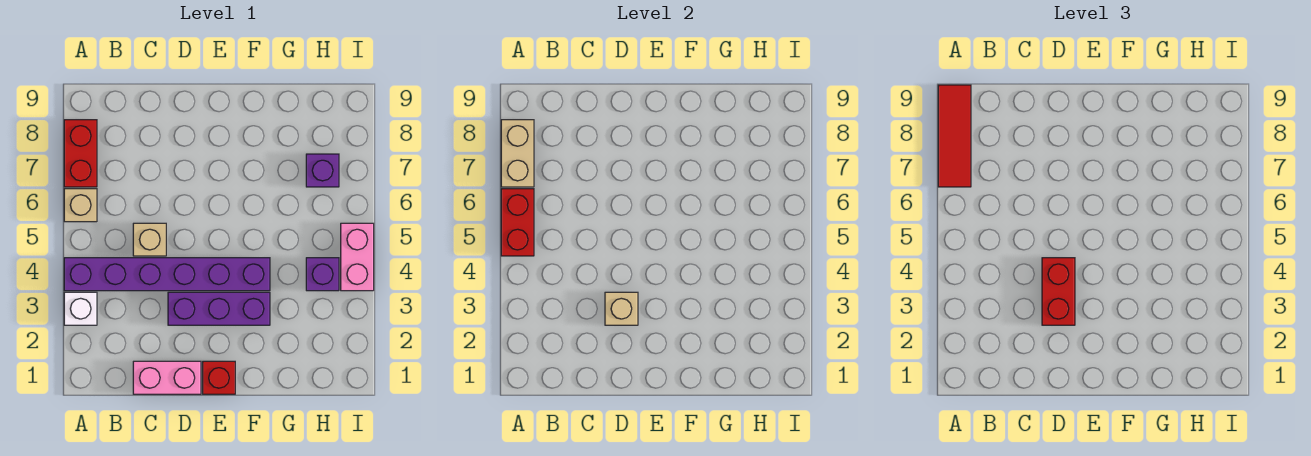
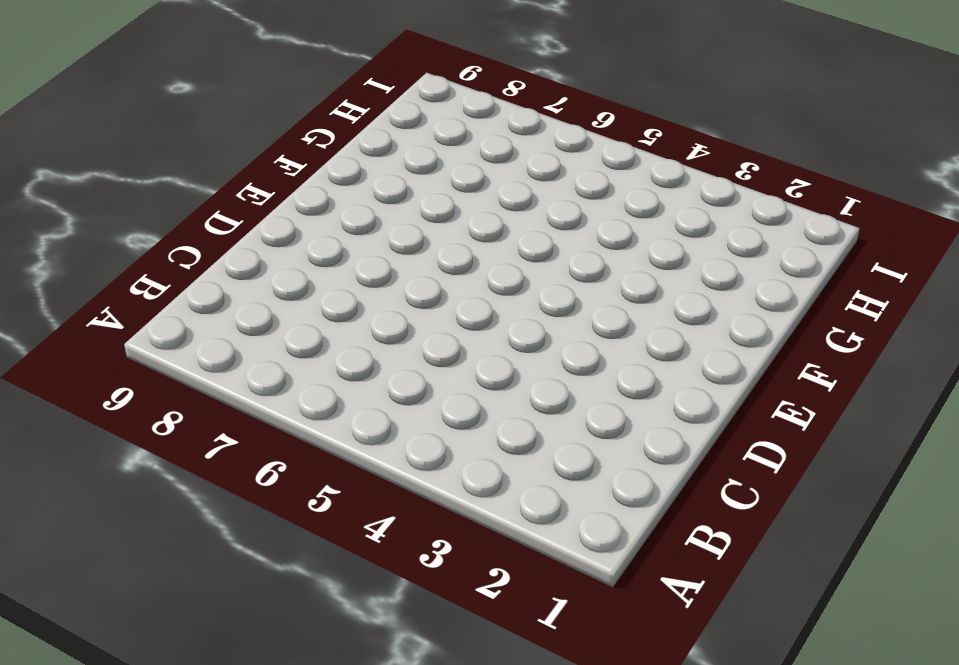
none -> white 1x1 brick [64,292,97,325]
none -> purple 1x6 brick [64,258,270,291]
none -> tan 1x1 brick [64,189,97,222]

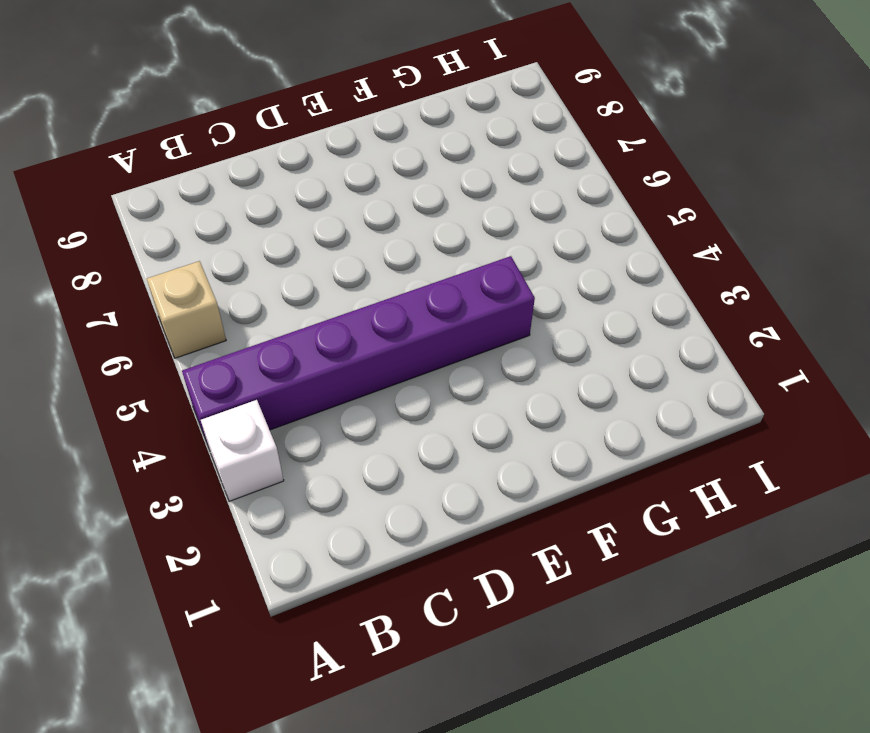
none -> red 1x2 brick [64,120,97,187]
none -> pink 1x2 brick [133,361,201,394]
none -> tan 1x1 brick [133,223,166,256]

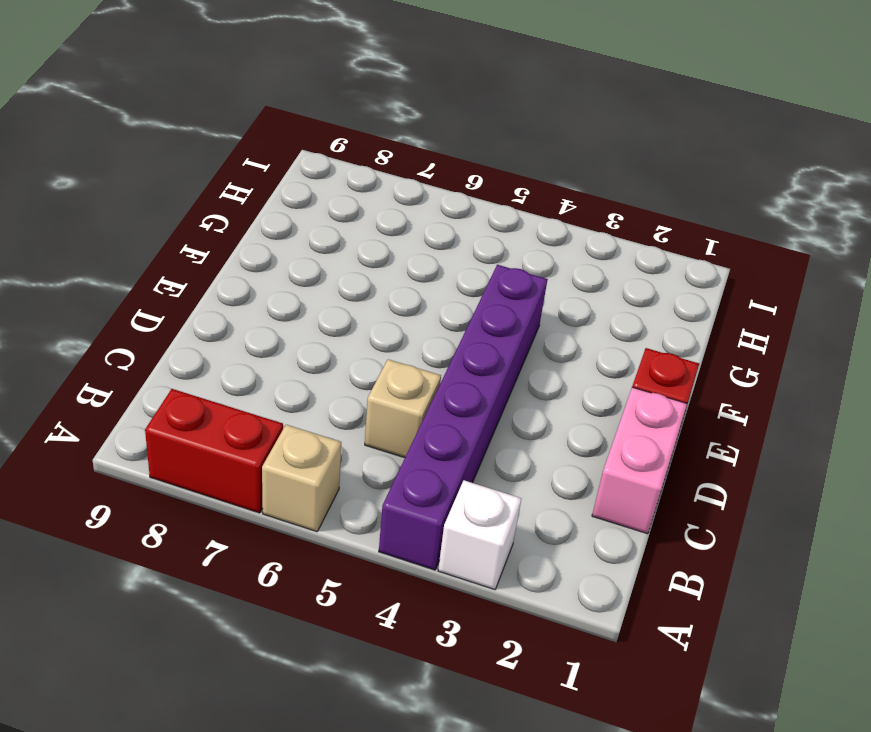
none -> purple 1x3 brick [168,292,270,325]
none -> purple 1x1 brick [306,258,339,291]
none -> purple 1x1 brick [306,154,339,187]

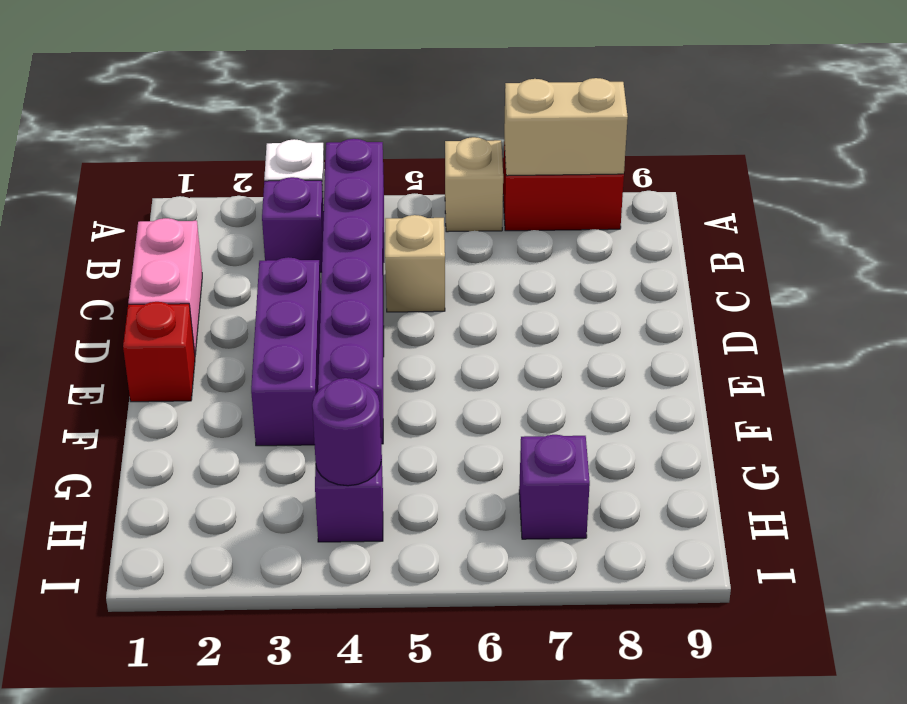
purple 1x1 brick [262,177,324,272] -> none
purple 1x1 round brick [312,378,381,486] -> none
none -> pink 1x2 brick [341,223,374,291]
none -> red 1x2 brick [501,189,534,256]
none -> tan 1x1 brick [605,292,638,325]

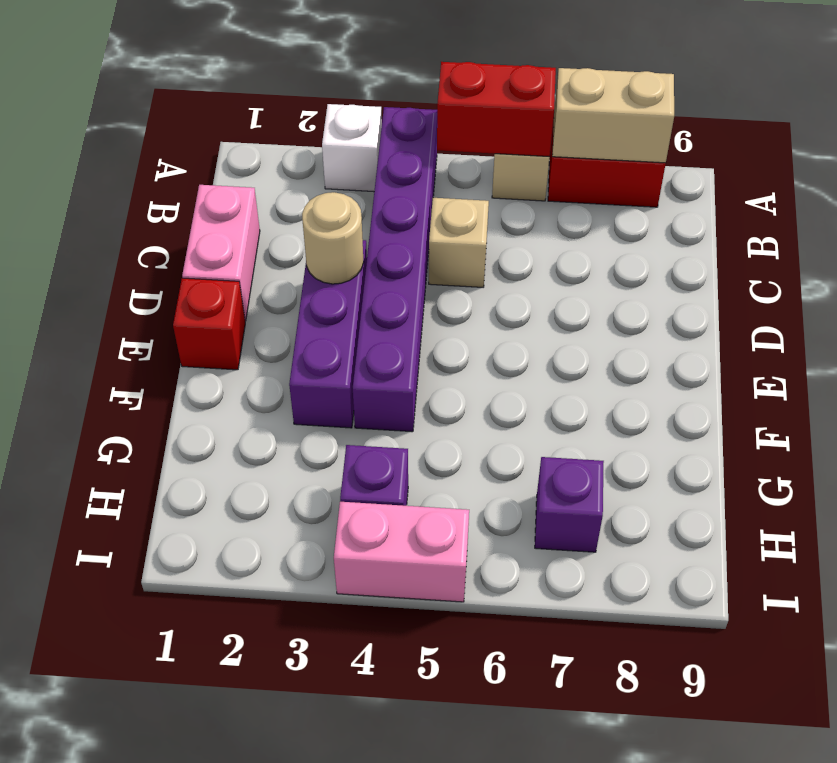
tan 1x1 round brick [302,192,364,284] -> tan 1x1 brick [605,292,638,325]
none -> red 1x3 tile [938,85,971,187]
none -> red 1x2 brick [1042,258,1075,325]

